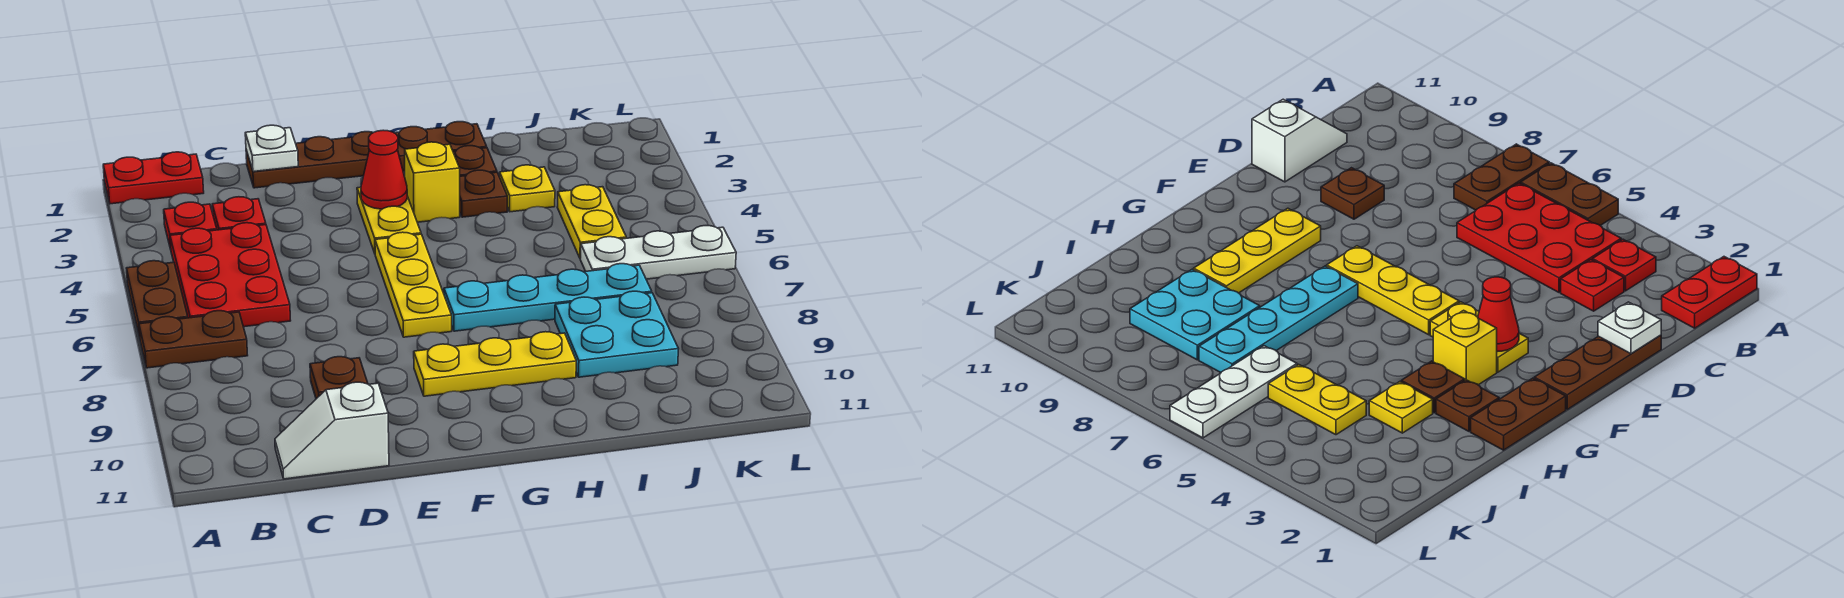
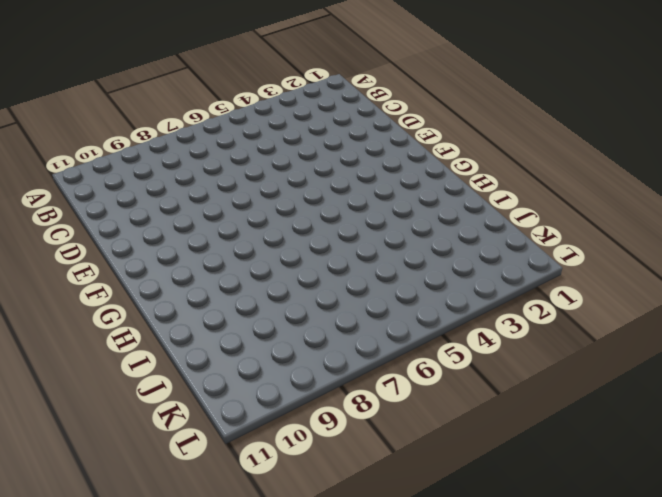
none -> red 1x2 plate [103,152,204,204]
none -> brown 1x2 plate [127,261,188,337]
none -> brown 1x2 plate [139,311,248,368]

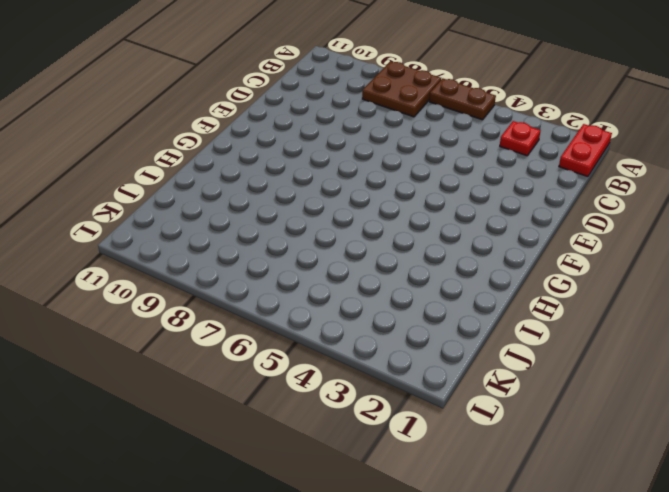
brown 2x2 plate [362,61,441,117] -> brown 1x2 plate [139,311,248,368]
none -> red 2x3 plate [170,223,291,327]
none -> red 1x1 plate [212,197,266,230]
none -> white 1x2 slope [275,382,389,479]

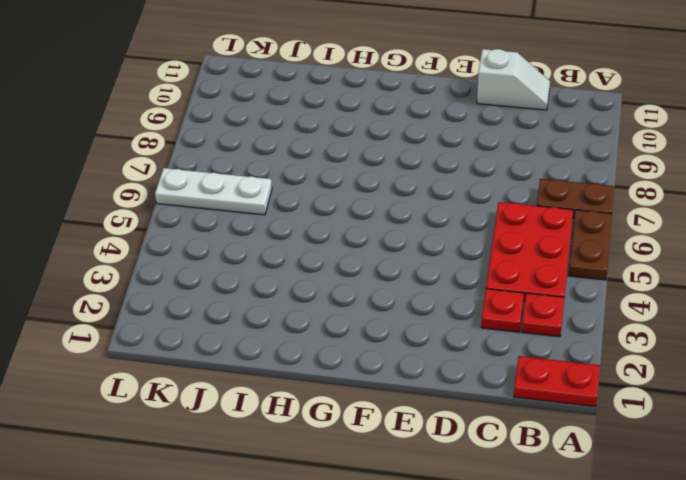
none -> brown 1x3 plate [246,132,373,188]
none -> brown 1x1 plate [310,357,368,399]
none -> yellow 1x2 plate [357,187,421,253]

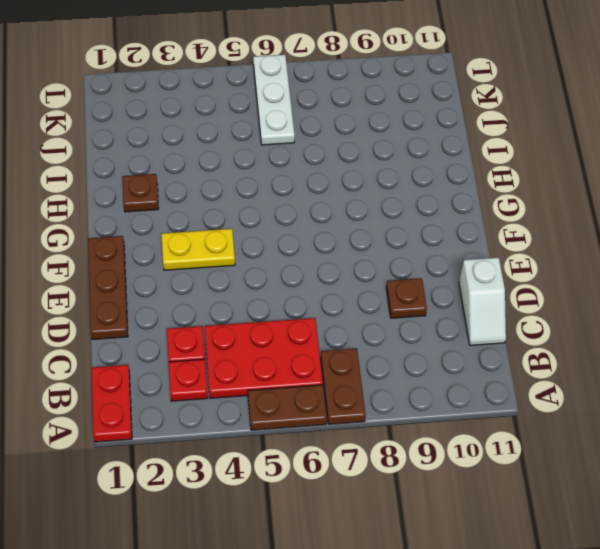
none -> yellow 1x3 plate [375,232,452,337]
none -> yellow 1x3 plate [414,332,576,396]
none -> brown 1x2 plate [395,122,487,171]

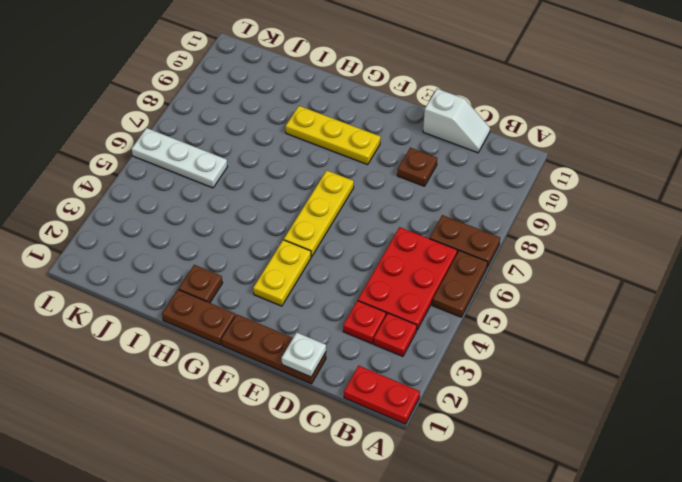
none -> yellow 1x1 brick [405,142,460,222]
none -> cyan 1x4 plate [444,264,652,331]
none -> brown 1x1 plate [460,170,507,217]

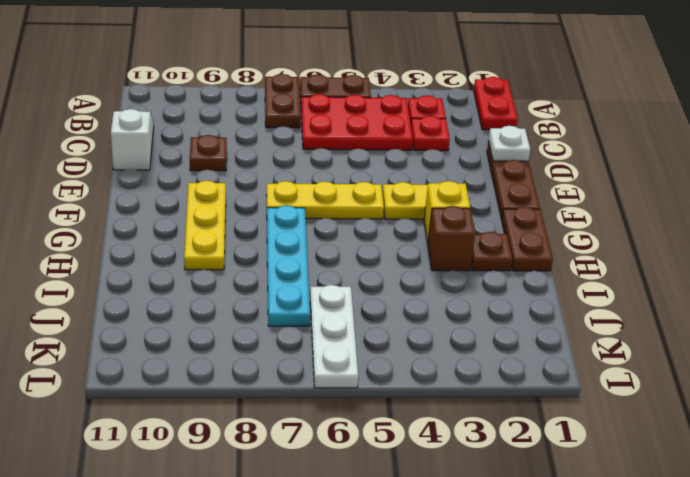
brown 1x1 brick [428,206,475,271] -> brown 1x1 plate [460,170,507,217]
none -> yellow 1x1 plate [500,165,555,212]
none -> cyan 2x2 plate [555,291,678,377]
none -> yellow 1x2 plate [557,185,626,258]

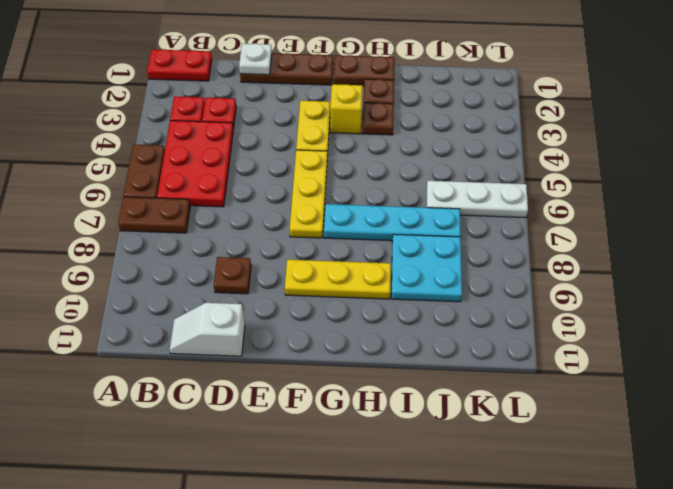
none -> yellow 1x1 plate [500,165,555,212]
none -> yellow 1x2 plate [557,185,626,258]
none -> red 1x1 cone [361,130,407,209]

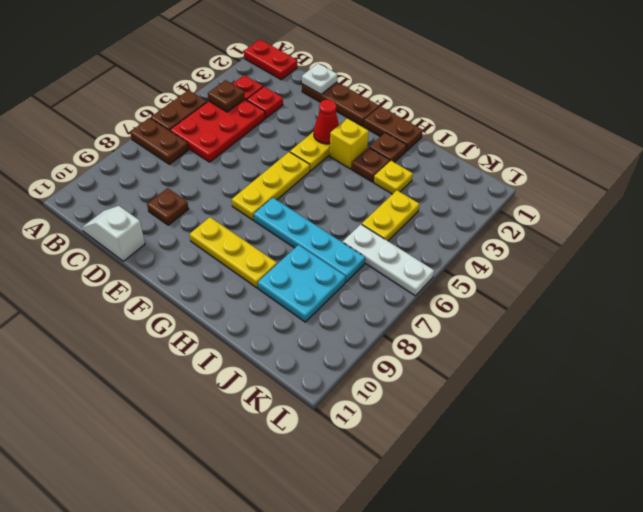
brown 1x1 plate [208,80,245,112] -> none

